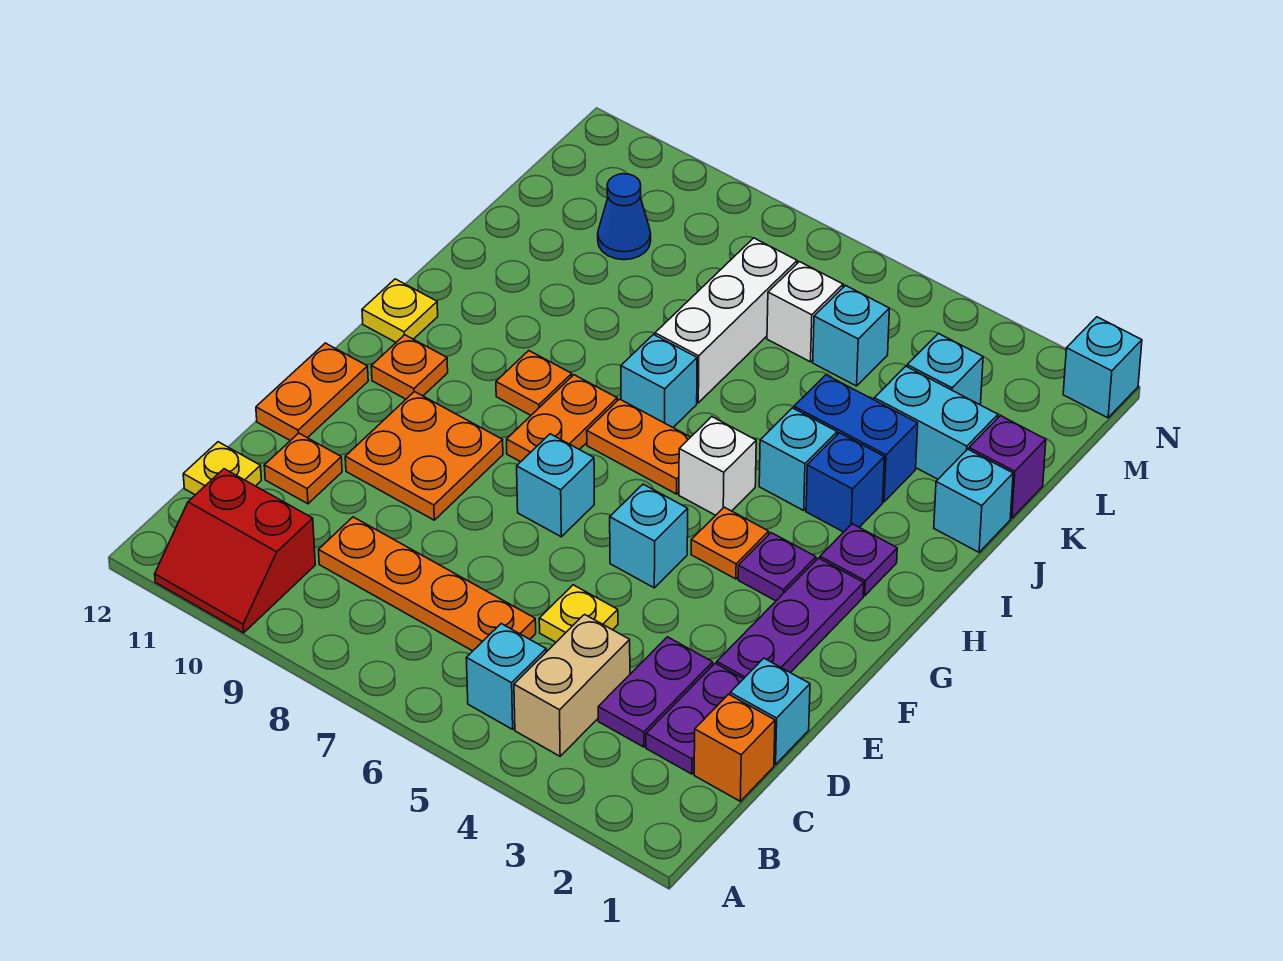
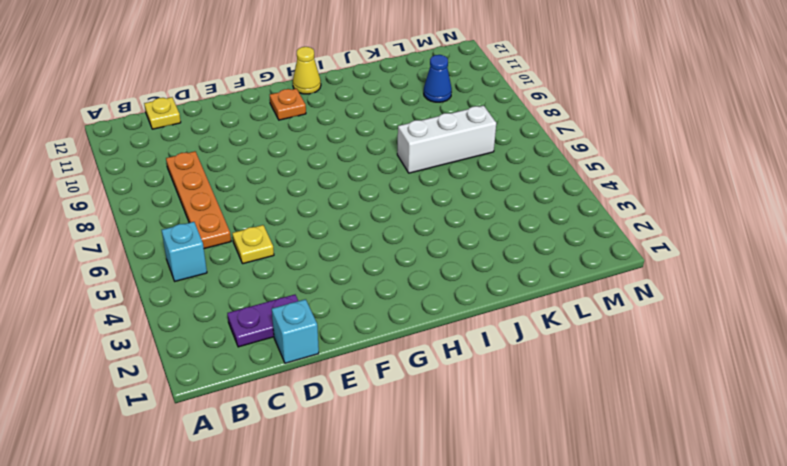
yellow 1x1 cone [293,47,321,94] -> yellow 1x1 plate [362,279,438,342]
none -> red 2x2 slope [155,469,315,633]
none -> tan 1x2 brick [514,614,630,756]
none -> orange 1x1 brick [694,694,775,801]
none -> purple 1x2 plate [598,637,713,747]

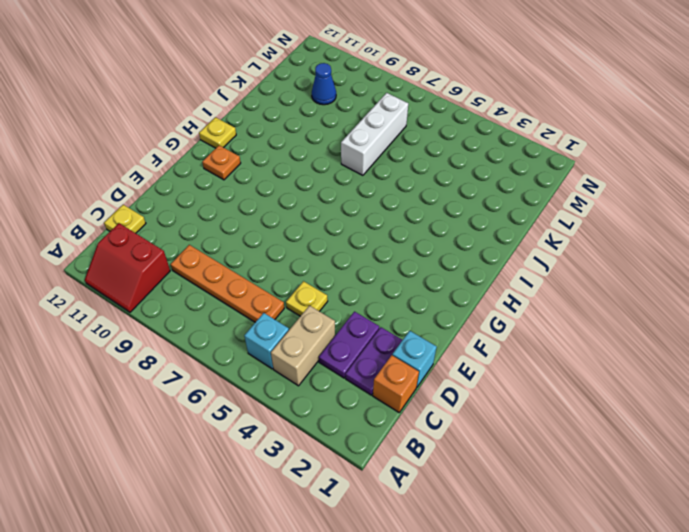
none -> orange 1x1 plate [264,433,342,504]
none -> purple 1x3 plate [717,558,864,679]
none -> orange 2x2 plate [345,392,503,520]
none -> orange 1x2 plate [256,343,368,441]

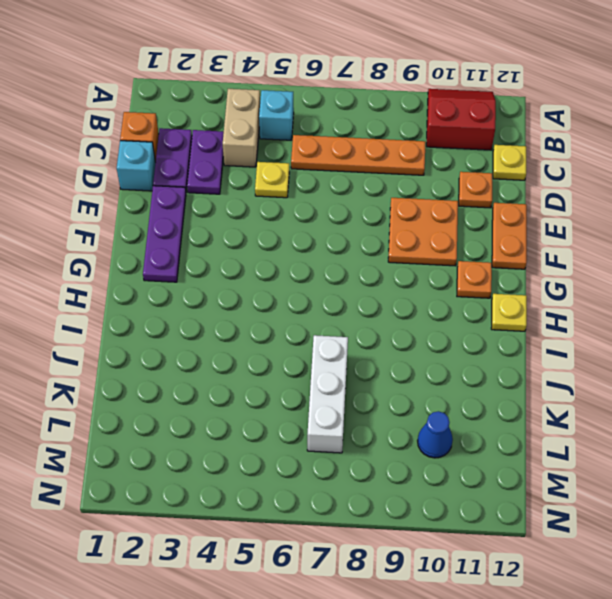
none -> cyan 1x1 brick [610,484,688,588]
none -> cyan 1x1 brick [517,434,594,537]
none -> purple 1x1 plate [738,533,816,601]
none -> orange 1x1 plate [691,507,769,579]

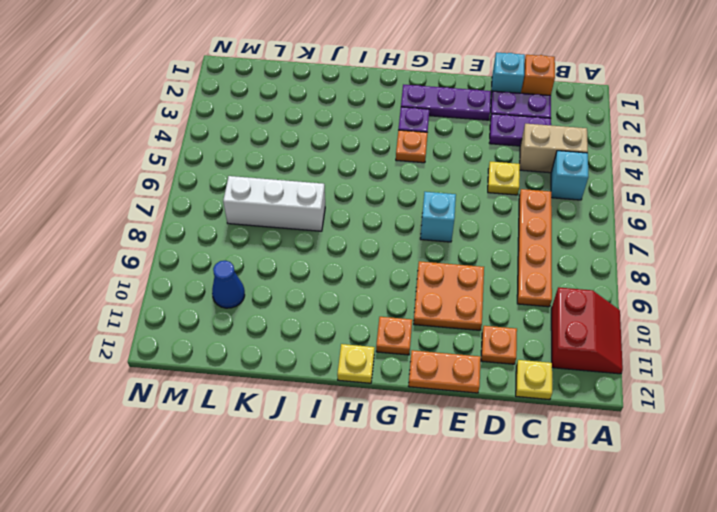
none -> cyan 1x1 brick [610,484,688,588]
none -> orange 1x2 plate [507,375,617,462]
none -> purple 1x1 plate [820,524,897,596]
none -> white 1x1 brick [679,417,756,515]

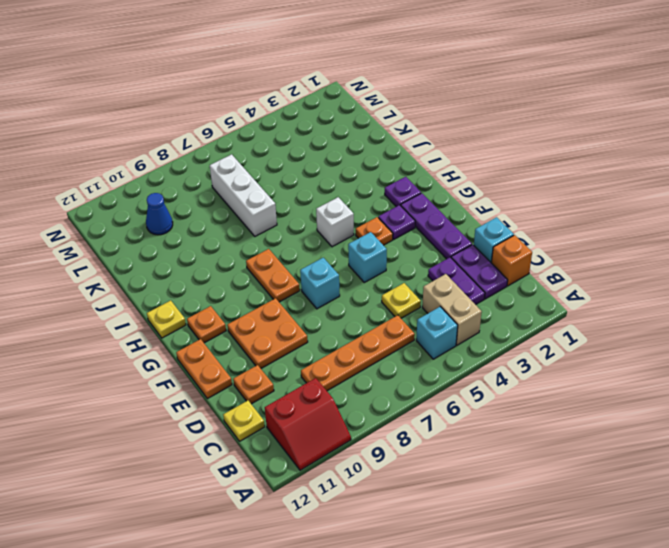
none -> orange 1x2 plate [587,399,690,494]
none -> orange 1x1 plate [496,351,572,415]
none -> blue 1x1 brick [806,433,884,532]
none -> cyan 1x1 brick [759,408,837,510]

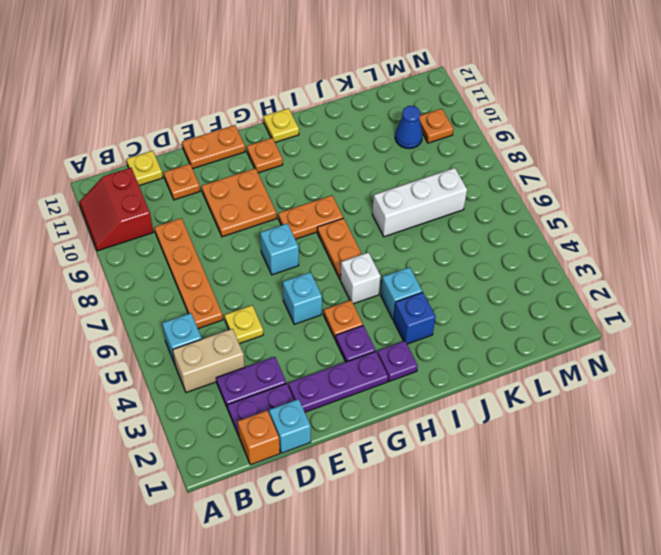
orange 1x1 plate [419,109,453,143] -> orange 1x1 plate moved to [496,351,572,415]
none -> cyan 1x1 brick [621,335,697,427]
none -> cyan 1x1 brick [934,449,1013,552]
none -> blue 1x2 brick [794,375,918,502]
none -> purple 1x1 brick [969,416,1046,518]

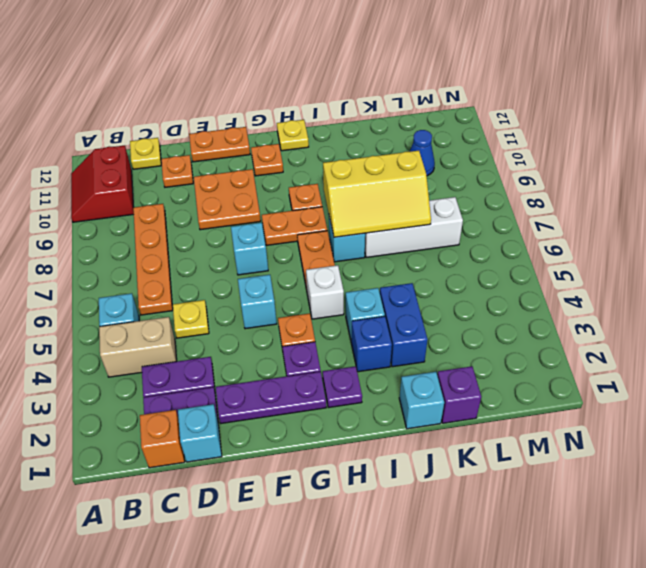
yellow 2x3 slope [323,151,431,237] -> none
none -> cyan 1x2 brick [874,366,998,479]
none -> cyan 1x1 brick [907,333,983,405]
none -> cyan 1x1 brick [813,285,890,386]
none -> white 1x1 brick [767,262,843,362]

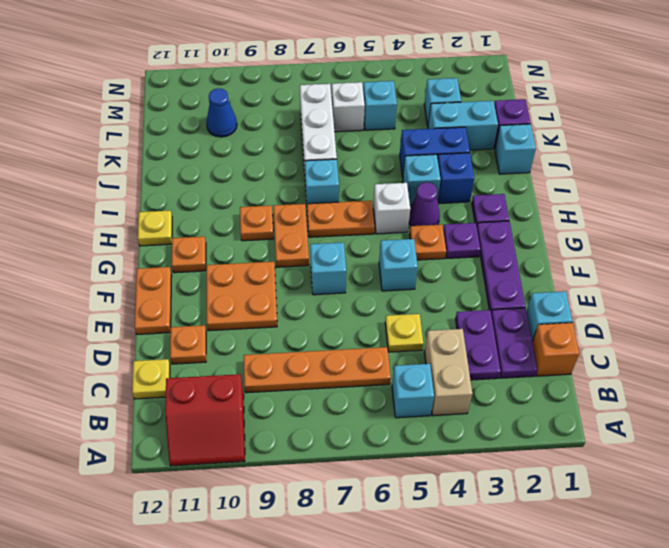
purple 1x1 cone [409,182,440,226] -> none
none -> cyan 1x1 brick [1063,317,1142,418]

